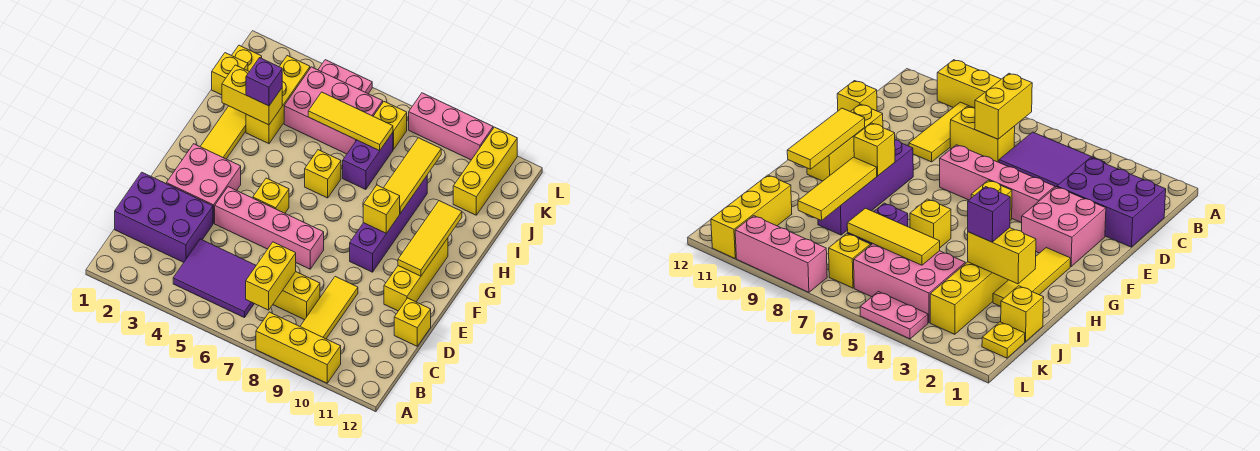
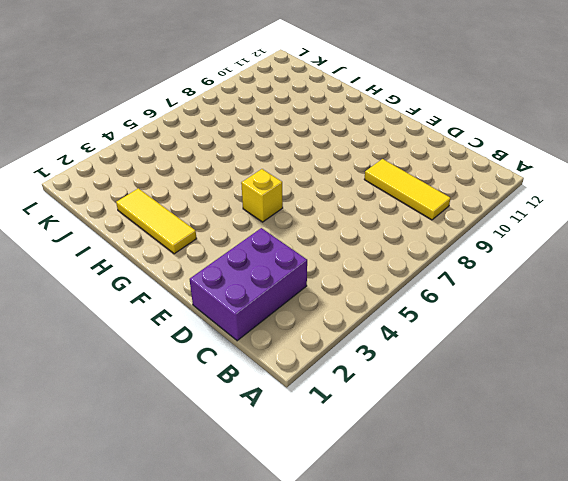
none -> yellow 1x3 brick [256,312,341,383]
none -> purple 2x3 tile [173,239,256,318]
none -> yellow 1x2 brick [273,272,320,320]

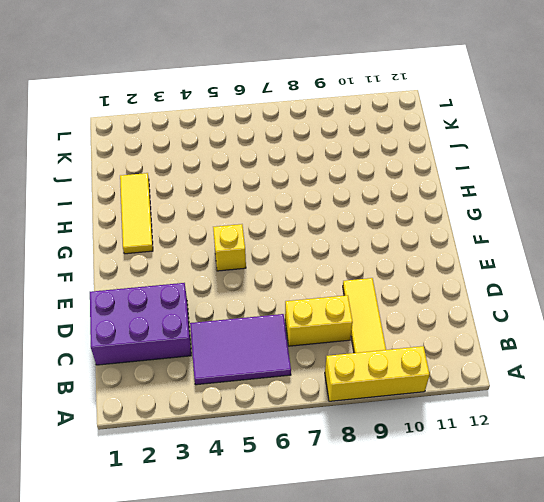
none -> yellow 1x1 brick [394,298,431,346]
none -> pink 2x2 brick [166,144,241,223]
none -> pink 1x4 brick [215,187,324,269]

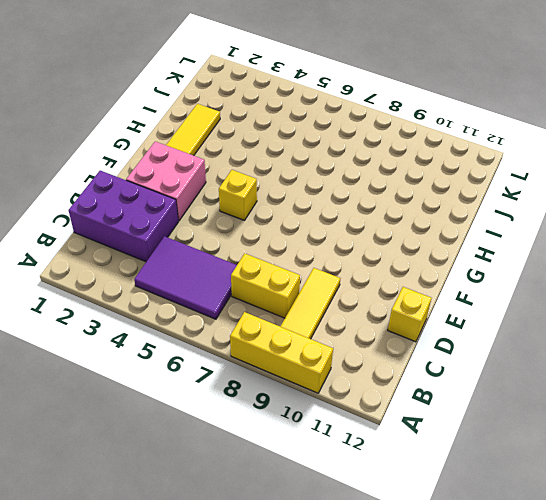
none -> pink 1x4 brick [215,187,324,269]
none -> yellow 1x3 brick [384,238,448,311]
none -> purple 1x4 brick [350,176,427,272]

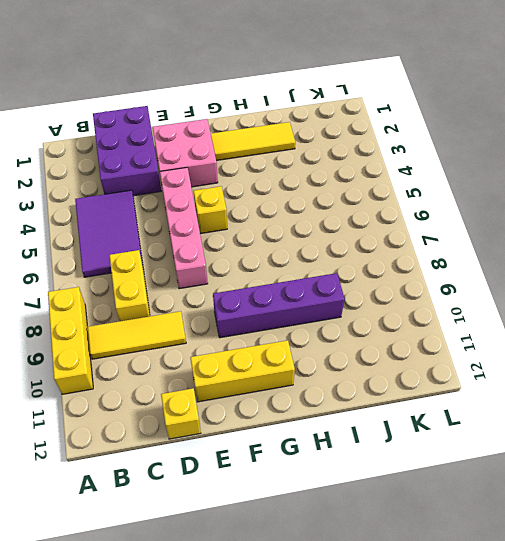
none -> yellow 1x1 brick [305,150,341,198]
none -> yellow 1x3 brick [246,56,310,144]
none -> purple 1x2 brick [343,133,393,190]

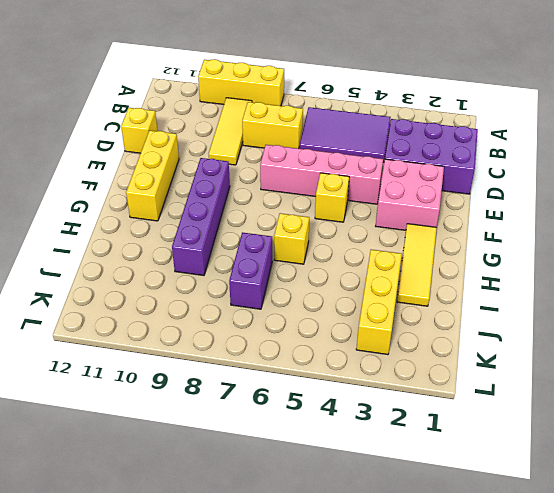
none -> yellow 1x1 brick [212,53,248,95]
none -> pink 2x3 brick [284,67,383,154]
none -> yellow 1x3 brick [453,127,517,215]

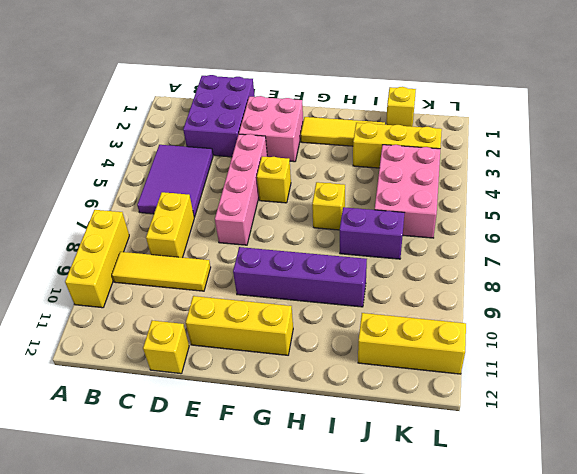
none -> yellow 1x1 plate [232,45,262,72]
none -> yellow 1x1 brick [373,102,407,150]
none -> pink 1x2 plate [318,60,372,93]

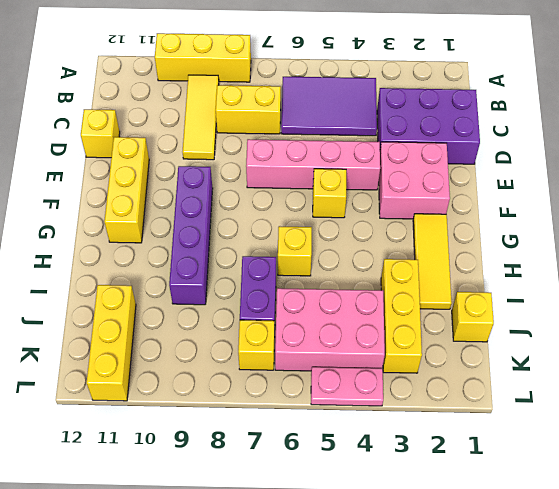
none -> yellow 1x1 plate [232,45,262,72]
none -> pink 1x3 brick [409,93,493,160]
none -> yellow 1x2 brick [246,242,296,310]

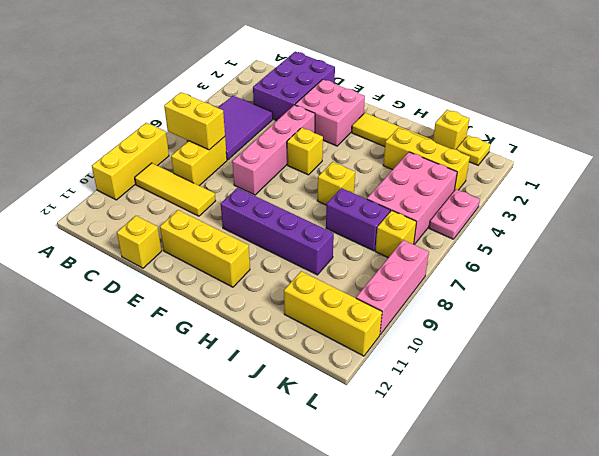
none -> yellow 1x3 tile [398,201,462,276]
none -> yellow 1x1 brick [363,185,400,233]
none -> yellow 1x3 tile [384,138,441,213]

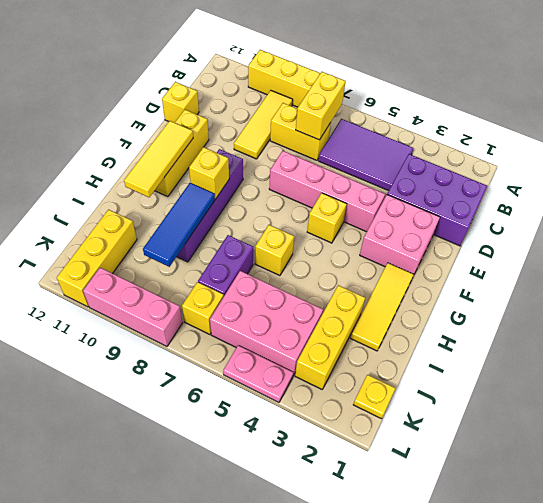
blue 1x3 tile [143,183,215,267] -> yellow 1x3 tile [384,138,441,213]
none -> yellow 1x1 brick [212,53,248,95]
none -> yellow 1x2 brick [222,65,282,125]
none -> yellow 1x3 tile [308,92,393,151]

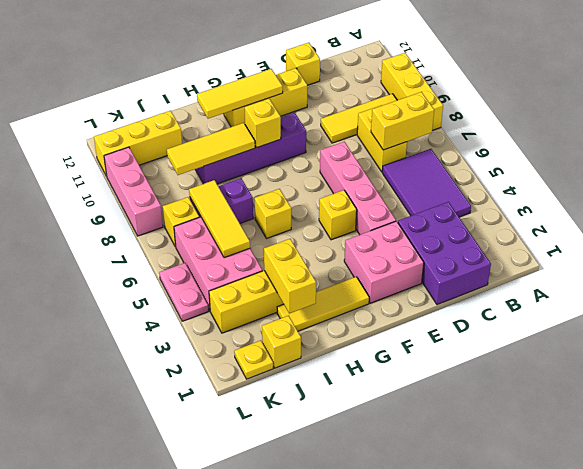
none -> purple 1x1 brick [246,58,282,106]

